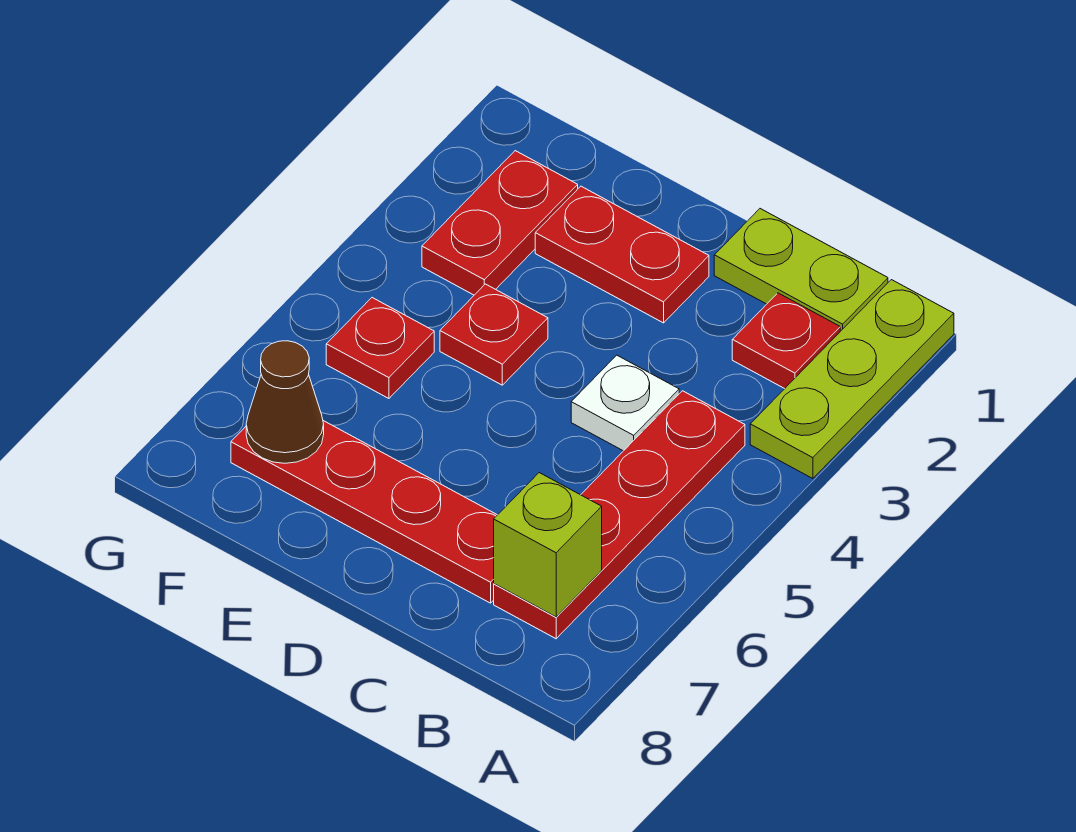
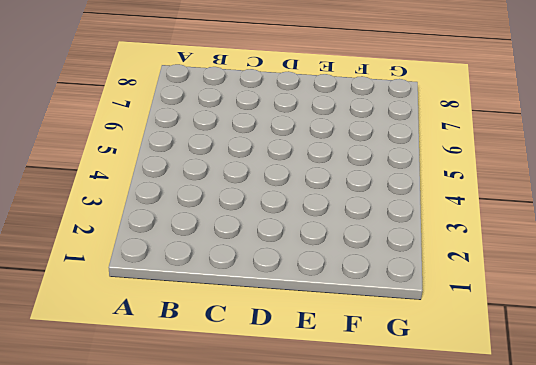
none -> lime 1x3 plate [750,280,954,479]
none -> lime 1x2 plate [714,209,888,331]
none -> red 1x1 plate [732,293,840,389]

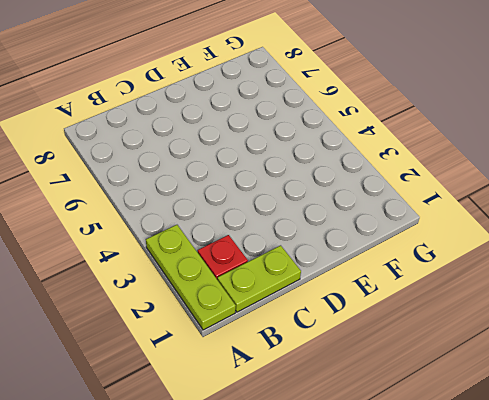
none -> red 1x4 plate [494,391,745,639]
none -> white 1x1 plate [571,355,679,451]
none -> red 1x4 plate [231,421,497,603]

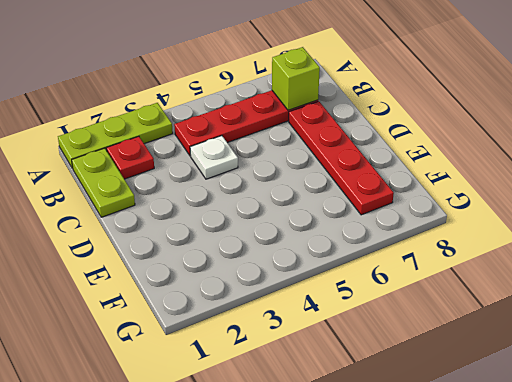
none -> red 1x2 plate [535,186,709,323]
none -> red 1x1 plate [440,284,548,385]
none -> red 1x2 plate [422,151,578,295]

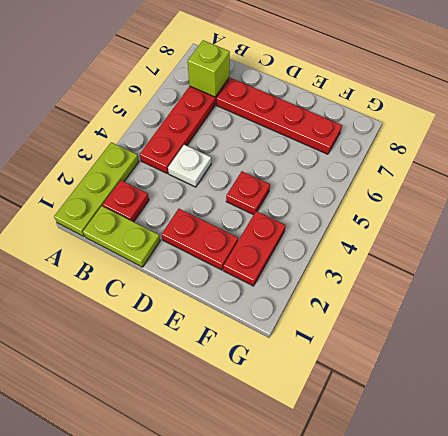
none -> red 1x1 plate [326,298,434,398]
none -> brown 1x1 cone [246,341,324,463]

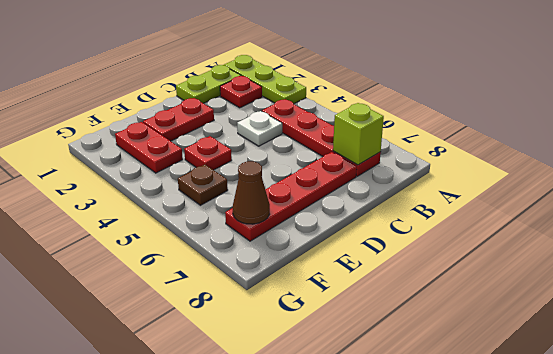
brown 1x1 plate [178,165,228,205] -> red 1x1 plate [326,298,434,398]

